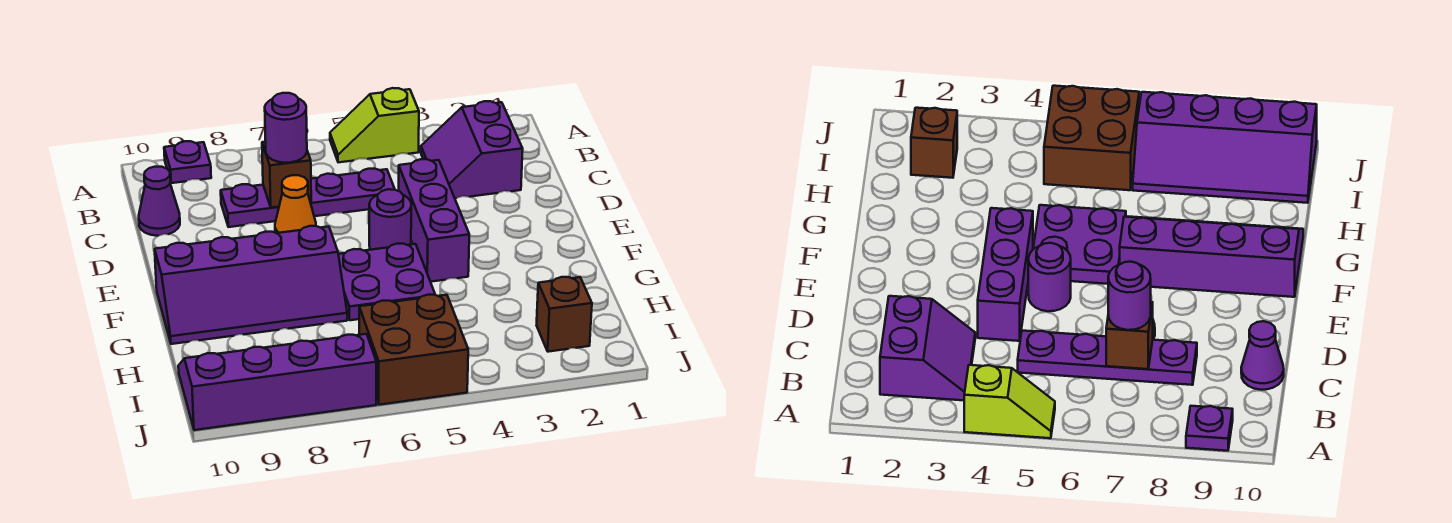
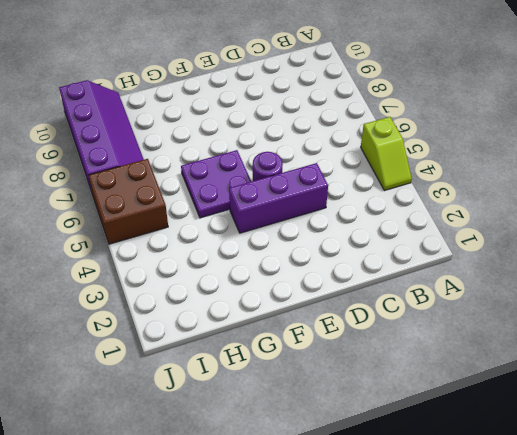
lime 1x2 slope [361,117,412,191] -> lime 1x2 slope turned to [330,88,419,162]
none -> purple 1x1 plate [164,141,211,183]
none -> purple 2x2 slope [421,101,523,198]
none -> purple 1x4 plate [221,169,395,227]

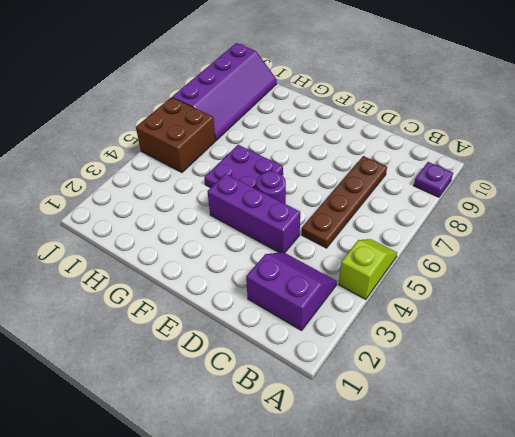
brown 1x4 plate [302,156,387,248] -> purple 1x4 plate [221,169,395,227]
none -> purple 1x1 cone [139,167,180,236]
none -> orange 1x1 cone [275,175,316,233]
none -> purple 2x4 slope [155,226,347,344]

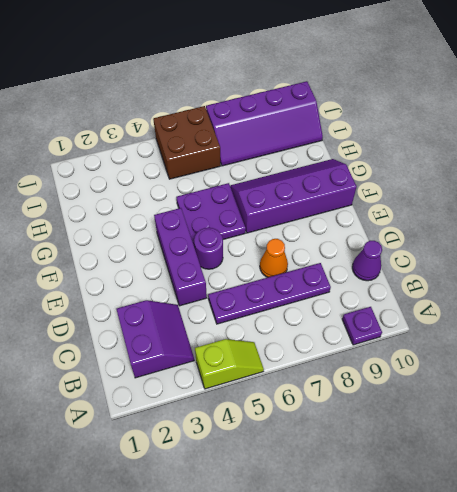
none -> brown 1x1 brick [537,277,592,352]
none -> brown 1x1 brick [262,142,311,208]
none -> purple 1x1 round brick [265,93,307,163]

